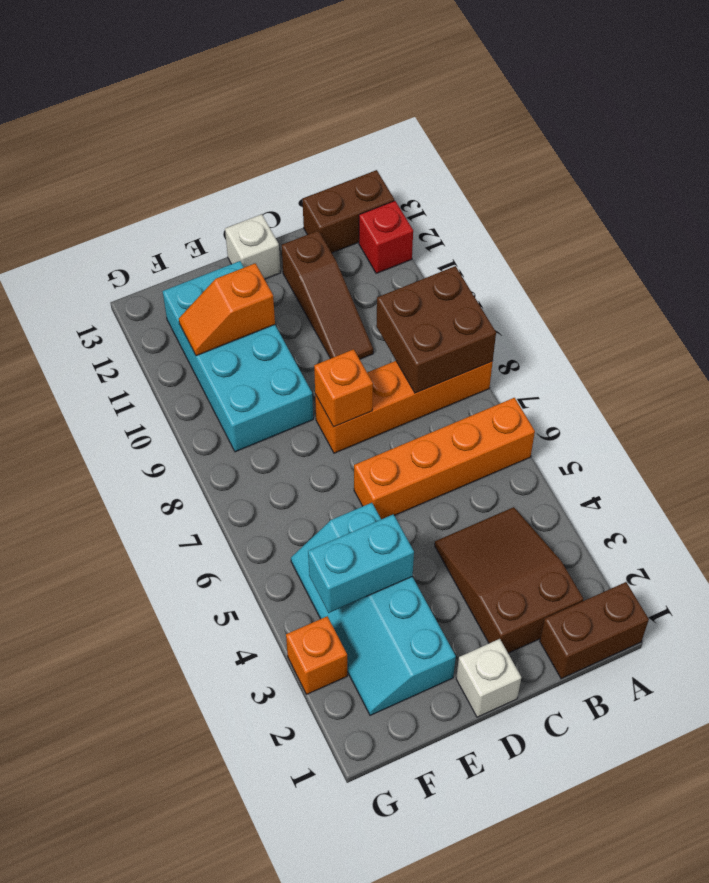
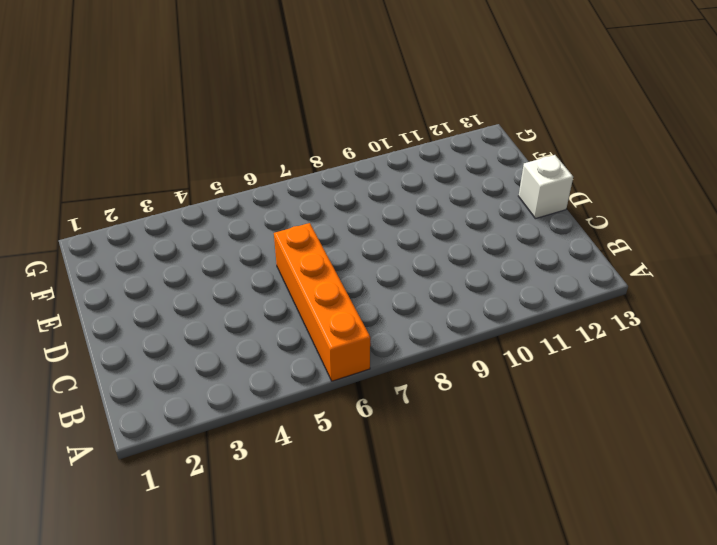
none -> brown 1x2 brick [540,582,649,679]
none -> orange 1x4 brick [315,361,493,453]
none -> red 1x1 brick [359,201,413,274]

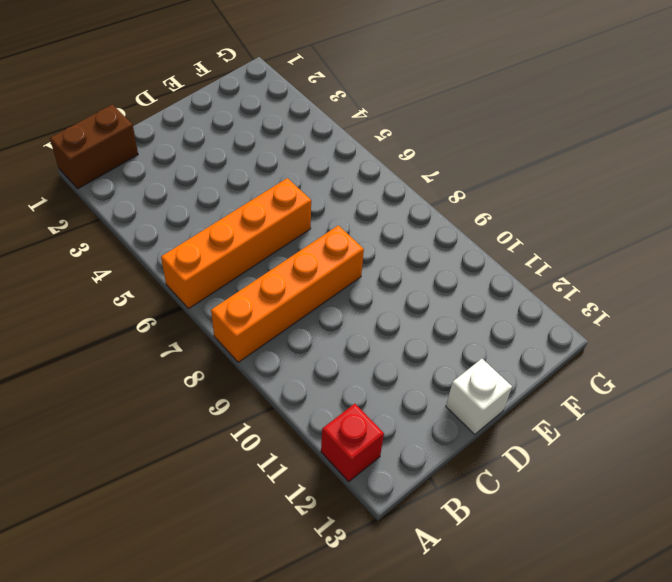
none -> brown 1x2 brick [303,170,394,253]
none -> brown 2x3 slope [435,507,583,653]
none -> brown 1x3 slope [282,231,373,359]

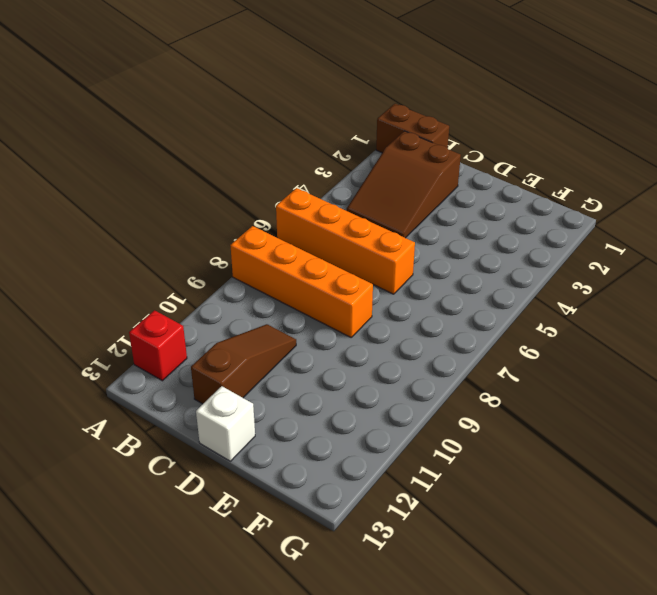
none -> brown 1x2 brick [303,170,394,253]
none -> white 1x1 brick [456,639,521,717]
none -> cyan 2x4 slope [291,503,456,715]

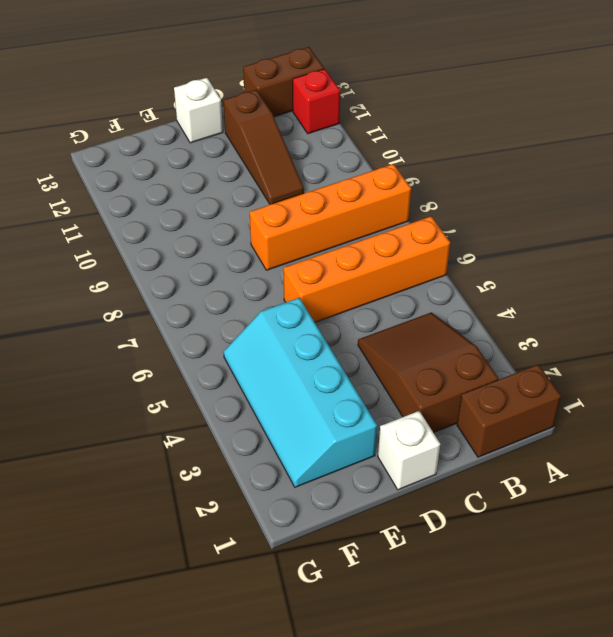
none -> cyan 2x4 brick [163,261,313,452]
none -> orange 1x1 brick [286,616,347,694]
none -> brown 2x2 brick [376,266,496,393]

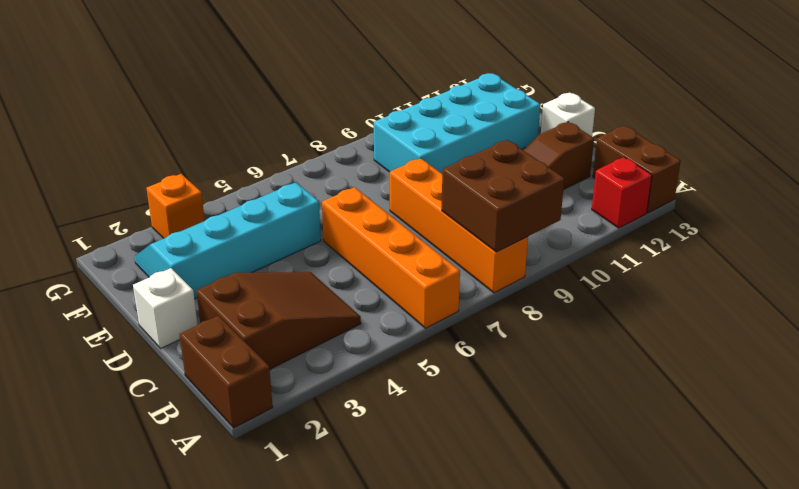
none -> orange 1x1 brick [314,349,373,427]
none -> cyan 1x2 brick [308,514,414,613]
none -> orange 1x2 slope [179,263,275,356]

